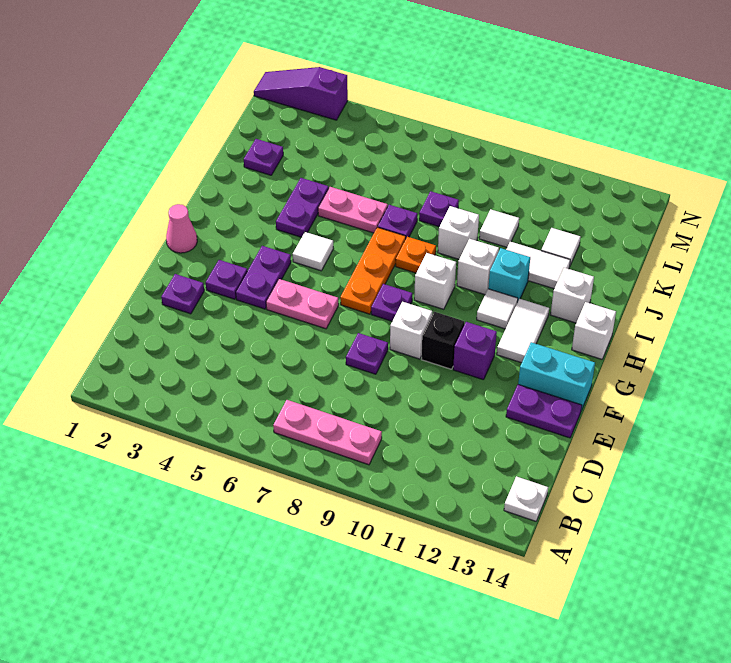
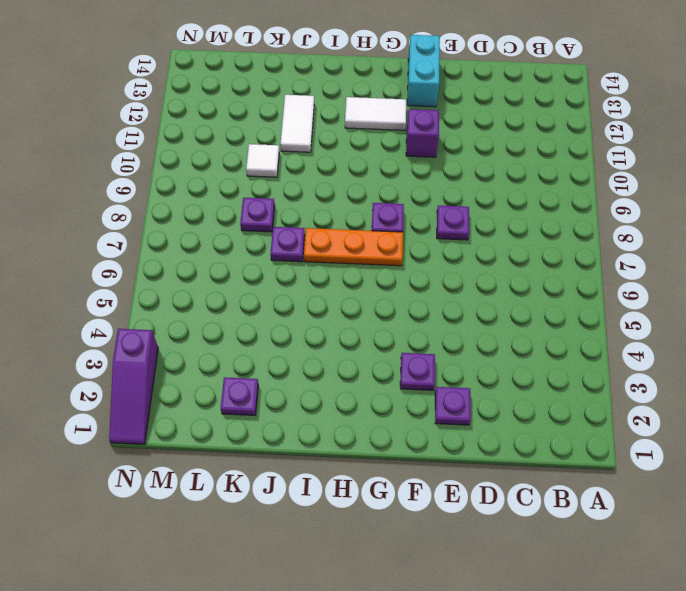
none -> pink 1x3 plate [273,400,382,465]
none -> white 1x1 plate [504,476,548,521]
none -> purple 1x2 plate [506,385,582,438]
none -> purple 1x2 plate [236,246,291,309]

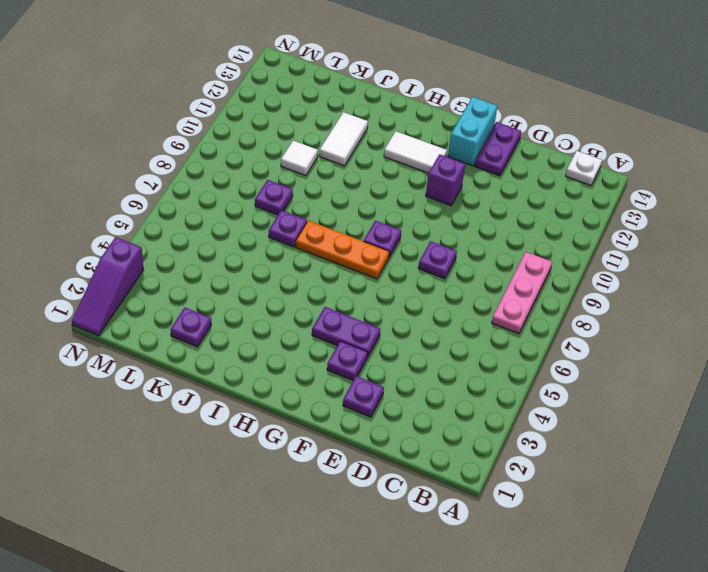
none -> pink 1x2 plate [266,279,339,329]
none -> white 1x1 brick [390,302,432,359]
none -> black 1x1 brick [421,312,464,369]
none -> pink 1x1 cone [166,204,197,253]

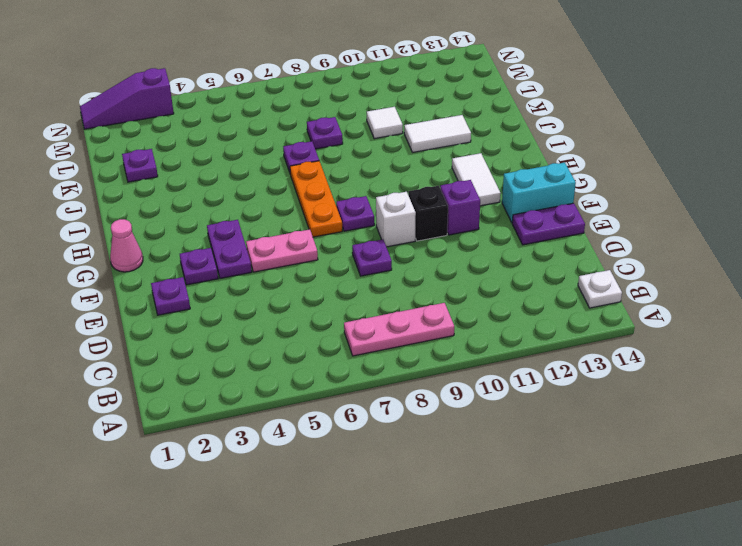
none -> white 1x1 tile [293,232,333,271]
none -> white 1x1 brick [414,253,456,309]
none -> white 1x1 tile [477,289,518,329]
none -> white 1x1 brick [572,302,616,359]

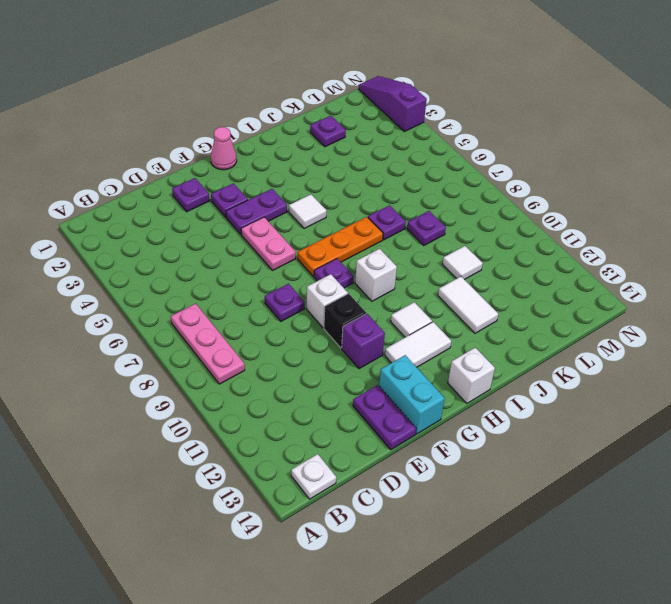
none -> purple 1x2 plate [276,178,329,237]
none -> orange 1x1 plate [396,237,436,273]
none -> white 1x1 brick [457,239,499,295]
none -> cyan 1x1 brick [488,248,530,302]

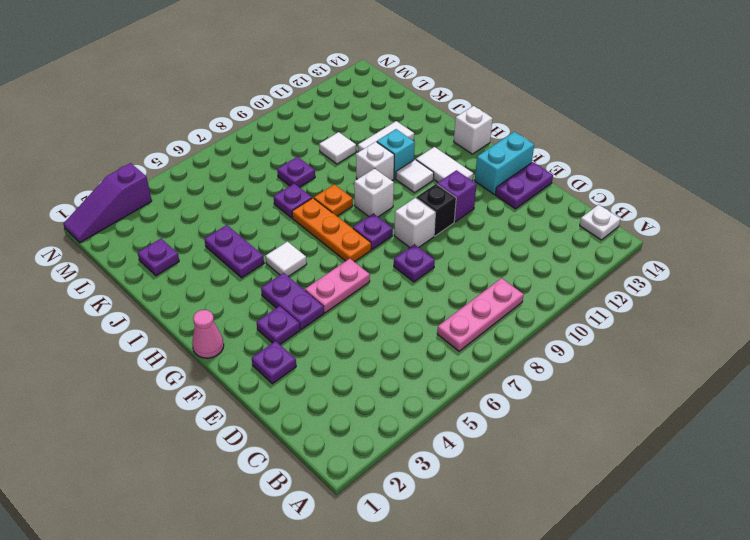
none -> white 1x1 brick [551,268,594,323]
none -> pink 1x2 plate [318,187,388,233]
none -> white 1x1 brick [438,206,479,259]
none -> white 1x1 tile [541,228,580,265]

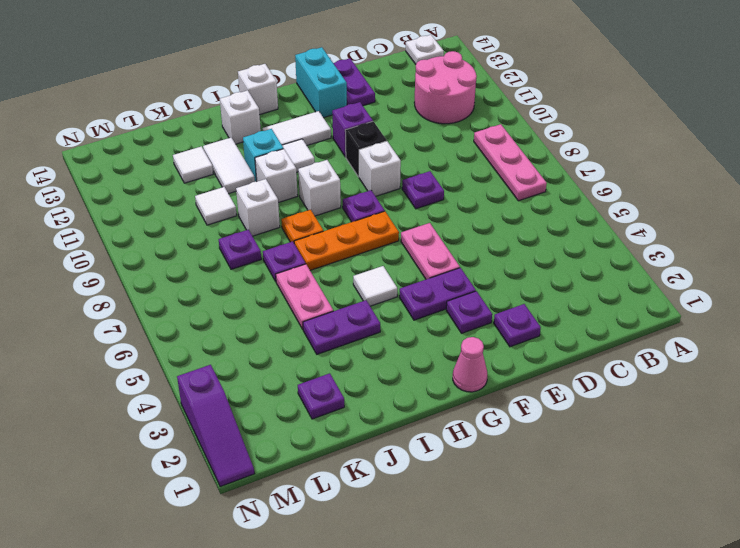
pink 2x2 round brick [414,51,477,124] -> none

